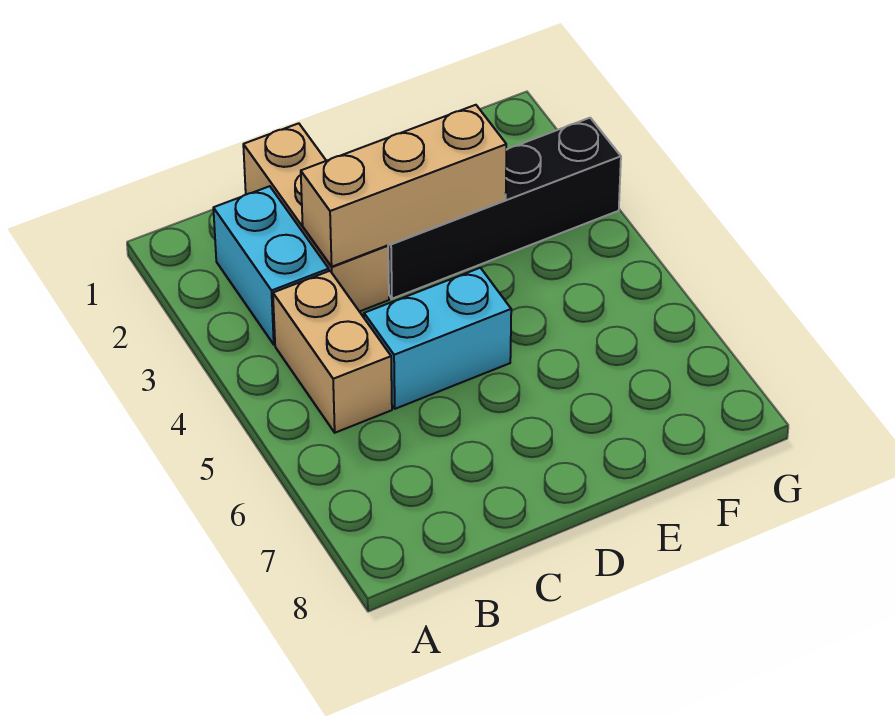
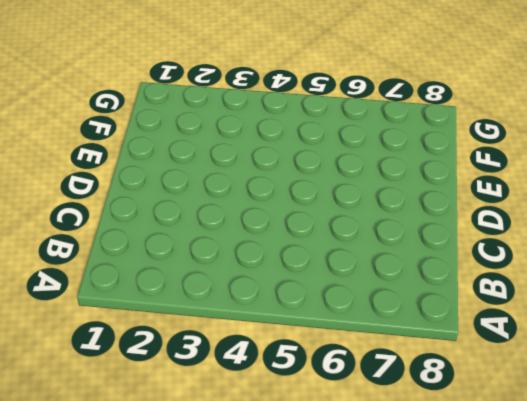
none -> cyan 1x2 brick [213,186,329,345]
none -> tan 1x2 brick [273,271,392,433]

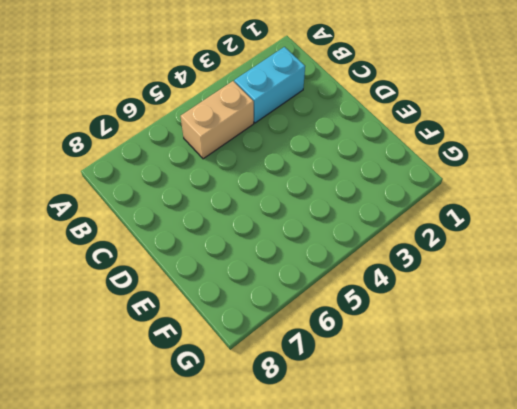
none -> tan 1x3 brick [243,123,389,312]
none -> cyan 1x2 brick [364,268,511,409]

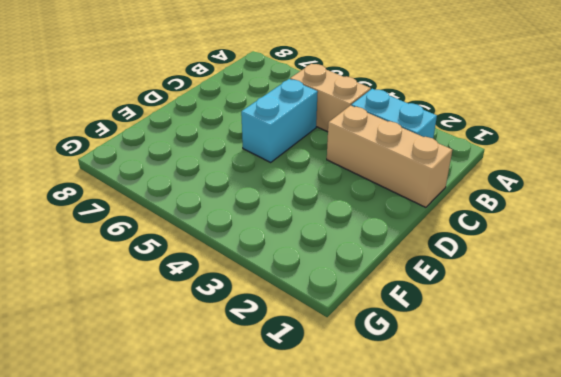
none -> black 1x4 brick [388,118,621,299]
none -> tan 1x3 brick [301,105,506,267]

